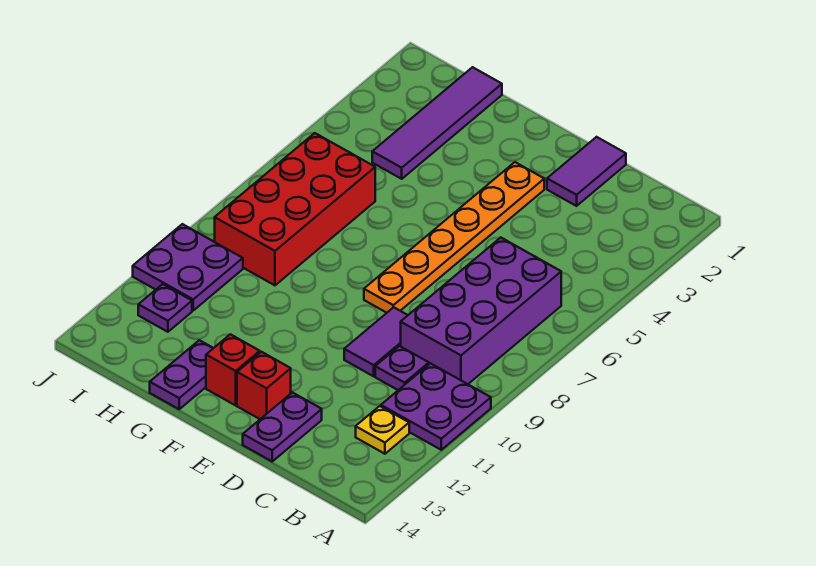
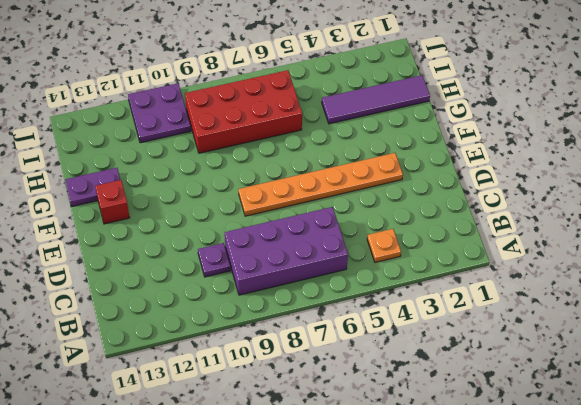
orange 1x1 plate [367,229,401,262] -> none
none -> purple 2x2 plate [381,363,491,450]
none -> yellow 1x1 plate [356,406,409,454]
none -> purple 1x2 tile [547,137,626,206]

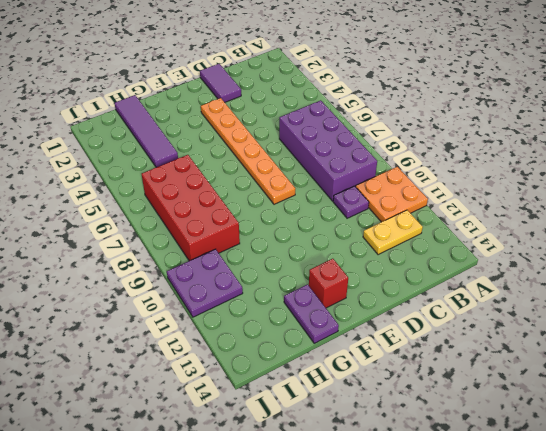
orange 2x2 plate [356,167,428,222] -> purple 2x2 plate [381,363,491,450]
yellow 1x2 plate [363,210,423,255] -> yellow 1x1 plate [356,406,409,454]
none -> purple 1x2 tile [344,307,408,376]
none -> purple 1x2 plate [243,392,322,461]
none -> red 1x1 brick [237,352,291,419]

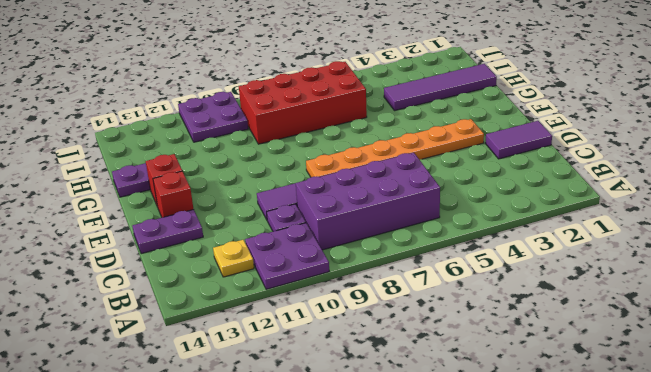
none -> purple 1x1 plate [138,284,192,332]

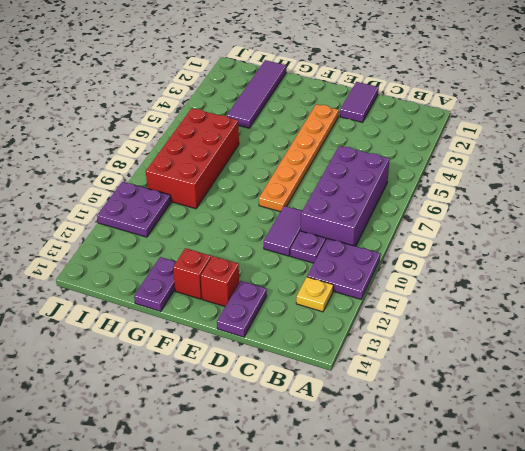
none -> purple 1x1 plate [138,284,192,332]

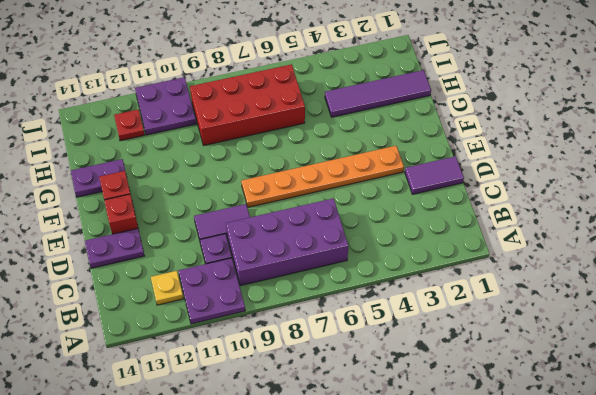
red 1x1 plate [114,110,145,141] -> purple 1x1 plate [138,284,192,332]

